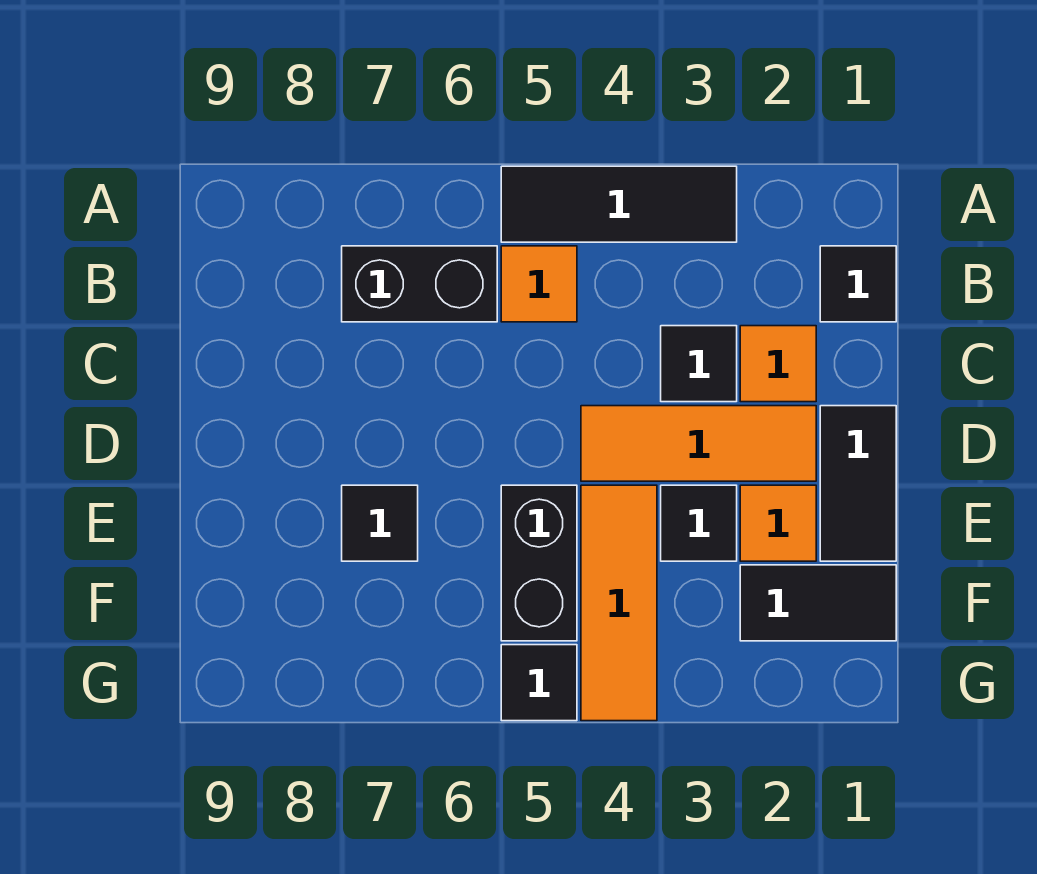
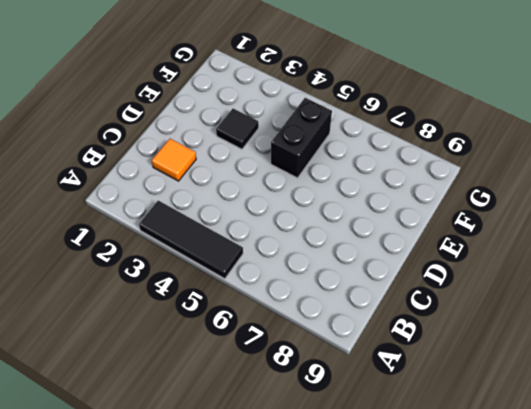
none -> black 1x1 tile [820,246,896,322]
none -> orange 1x1 tile [501,246,577,322]
none -> black 1x2 brick [342,246,497,322]

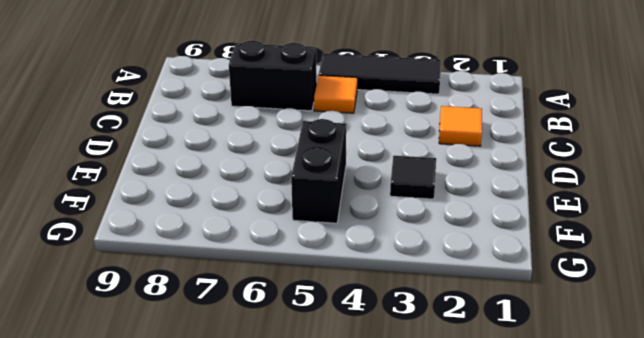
none -> black 1x1 tile [820,246,896,322]
none -> black 1x1 tile [661,326,737,402]
none -> black 1x2 tile [820,406,896,561]

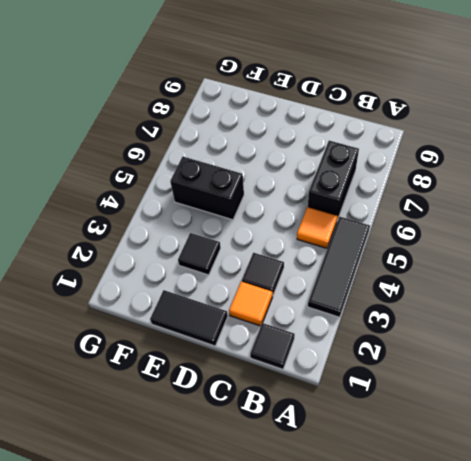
none -> orange 1x3 tile [581,406,816,481]
none -> orange 1x1 tile [740,485,816,561]
none -> orange 1x3 tile [581,485,657,721]

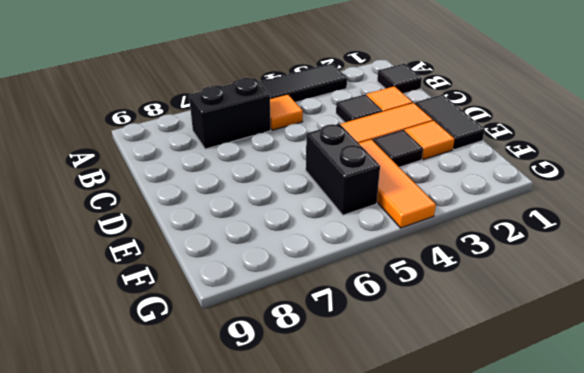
none -> black 1x1 tile [342,485,418,561]
none -> black 1x2 tile [740,565,896,641]
none -> black 1x1 tile [501,645,577,721]

